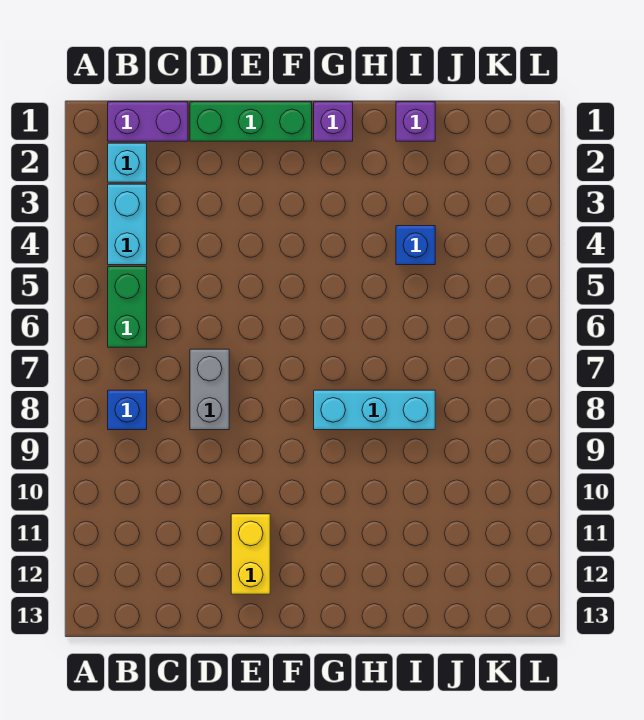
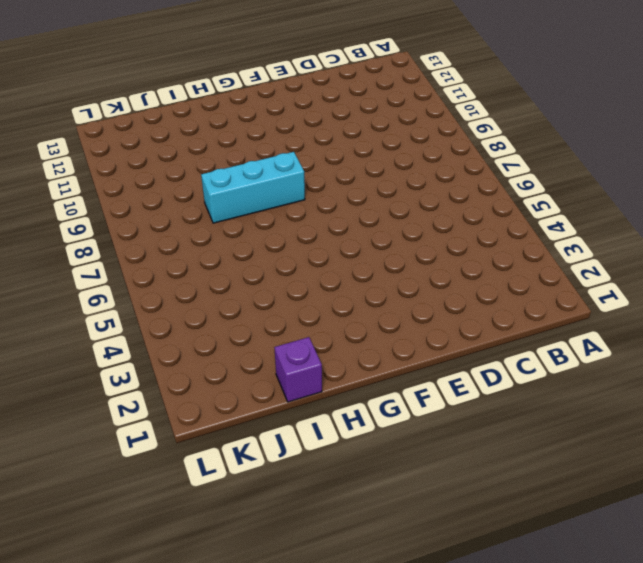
none -> purple 1x2 brick [108,102,188,141]
none -> cyan 1x1 brick [108,143,147,182]
none -> cyan 1x2 brick [108,184,147,265]

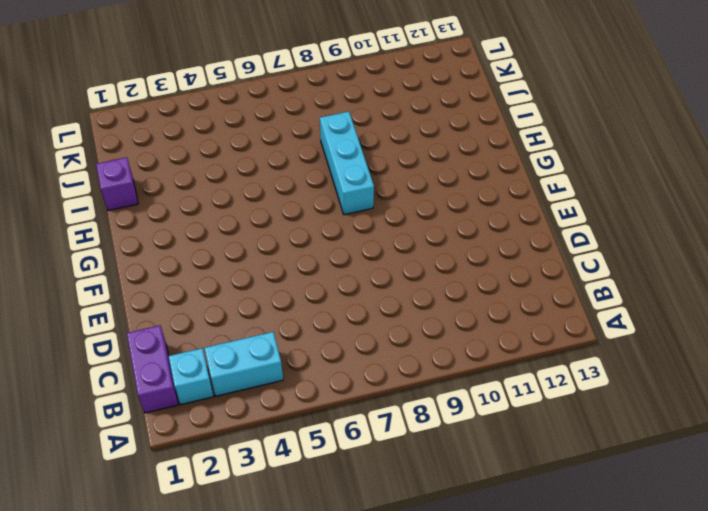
none -> green 1x2 brick [108,267,147,347]
none -> blue 1x1 brick [108,390,147,430]
none -> green 1x3 brick [190,102,312,141]

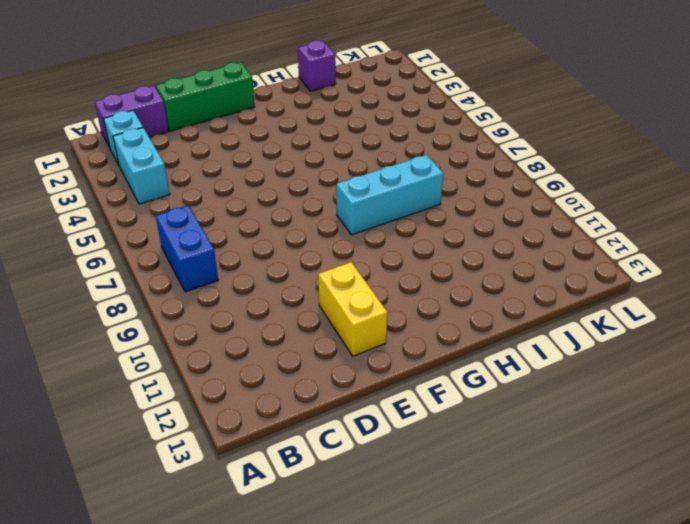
blue 1x2 brick [156,205,218,292] -> blue 1x1 brick [108,390,147,430]
none -> green 1x2 brick [108,267,147,347]
none -> grey 1x2 brick [190,349,229,430]
none -> purple 1x1 brick [314,102,353,141]

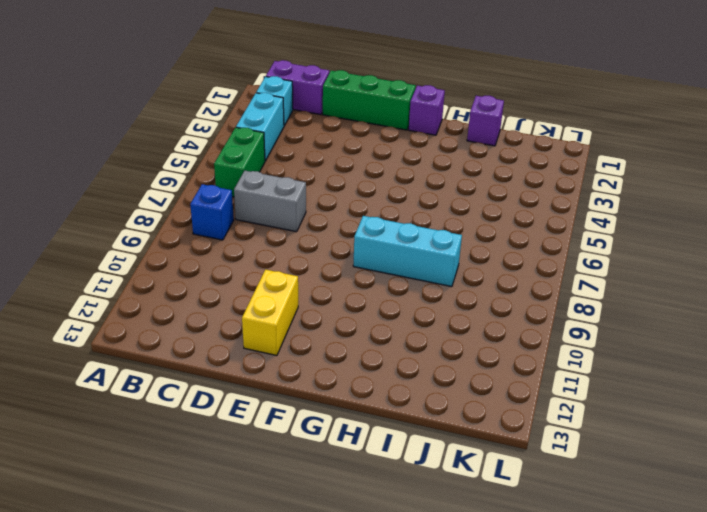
grey 1x2 brick [234,171,306,232] -> grey 1x2 brick turned to [190,349,229,430]
none -> blue 1x1 brick [396,226,435,265]

